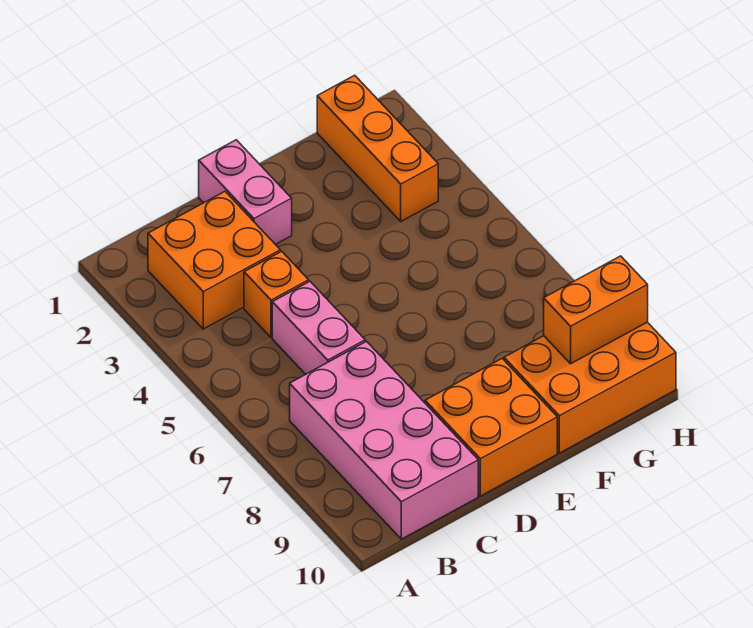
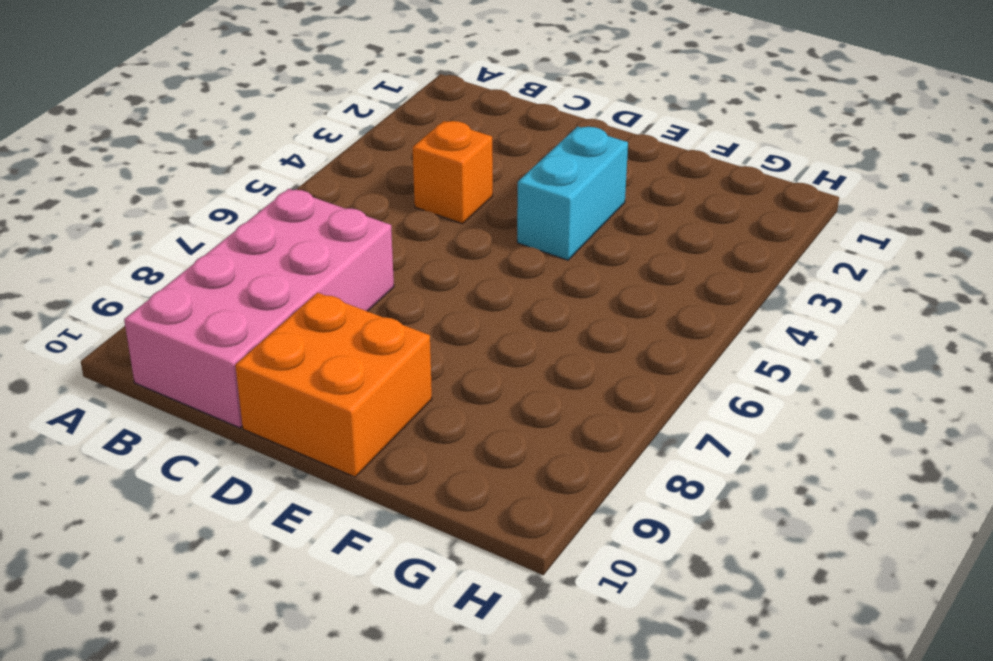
cyan 1x2 brick [517,127,628,260] -> none
none -> orange 2x2 brick [148,192,280,329]
none -> pink 1x2 brick [272,282,365,374]

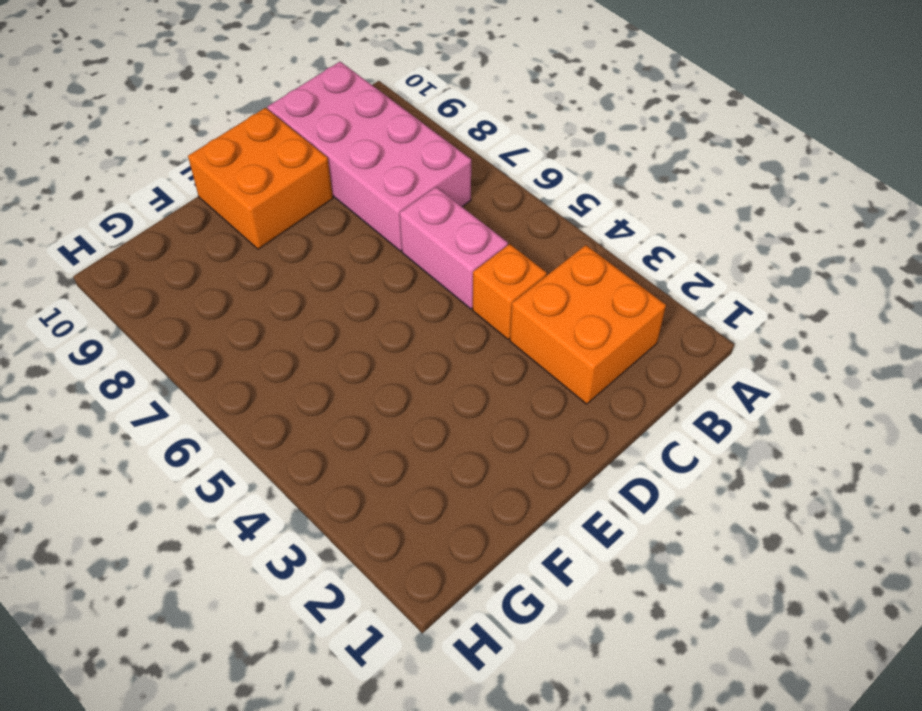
none -> pink 1x2 brick [199,140,292,245]
none -> orange 2x3 brick [504,322,676,453]

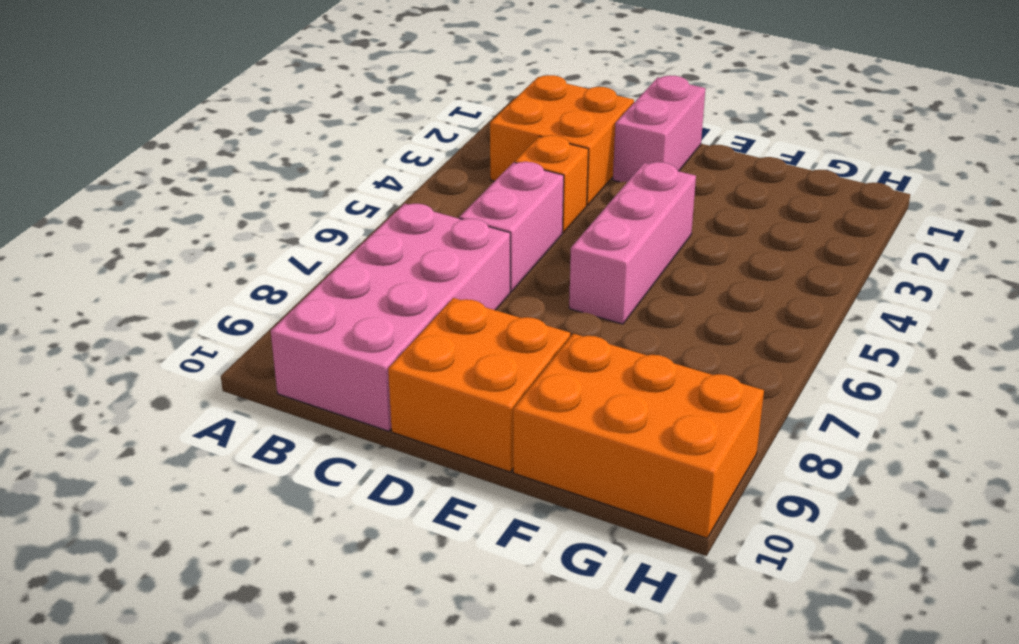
pink 1x3 brick [569,162,696,324] -> none
none -> orange 1x3 brick [317,75,438,221]
none -> orange 1x2 brick [544,256,648,364]

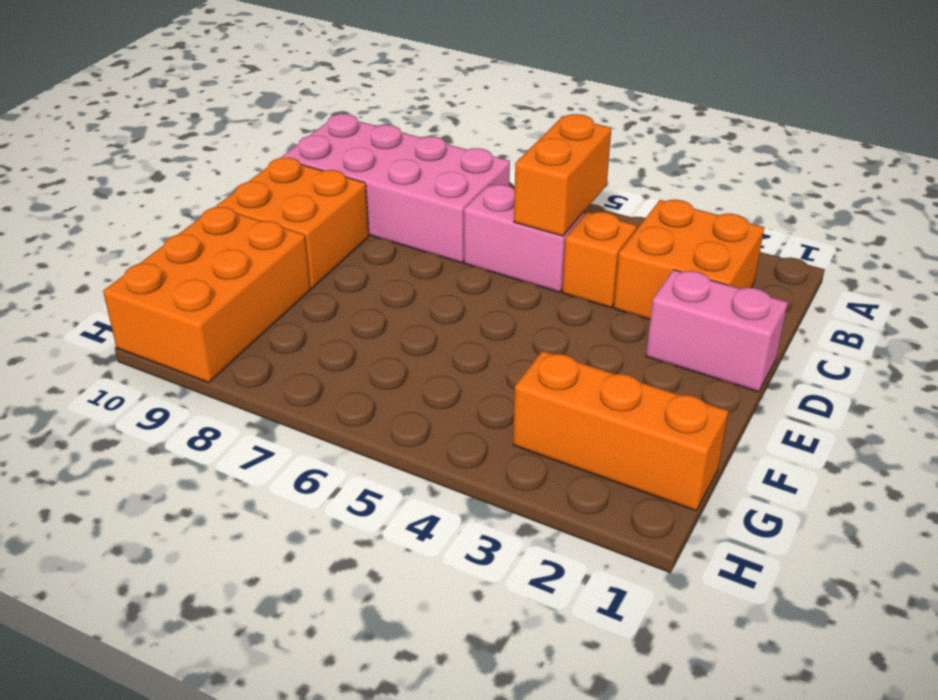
orange 1x2 brick [514,114,611,236] -> orange 1x2 brick moved to [544,256,648,364]

